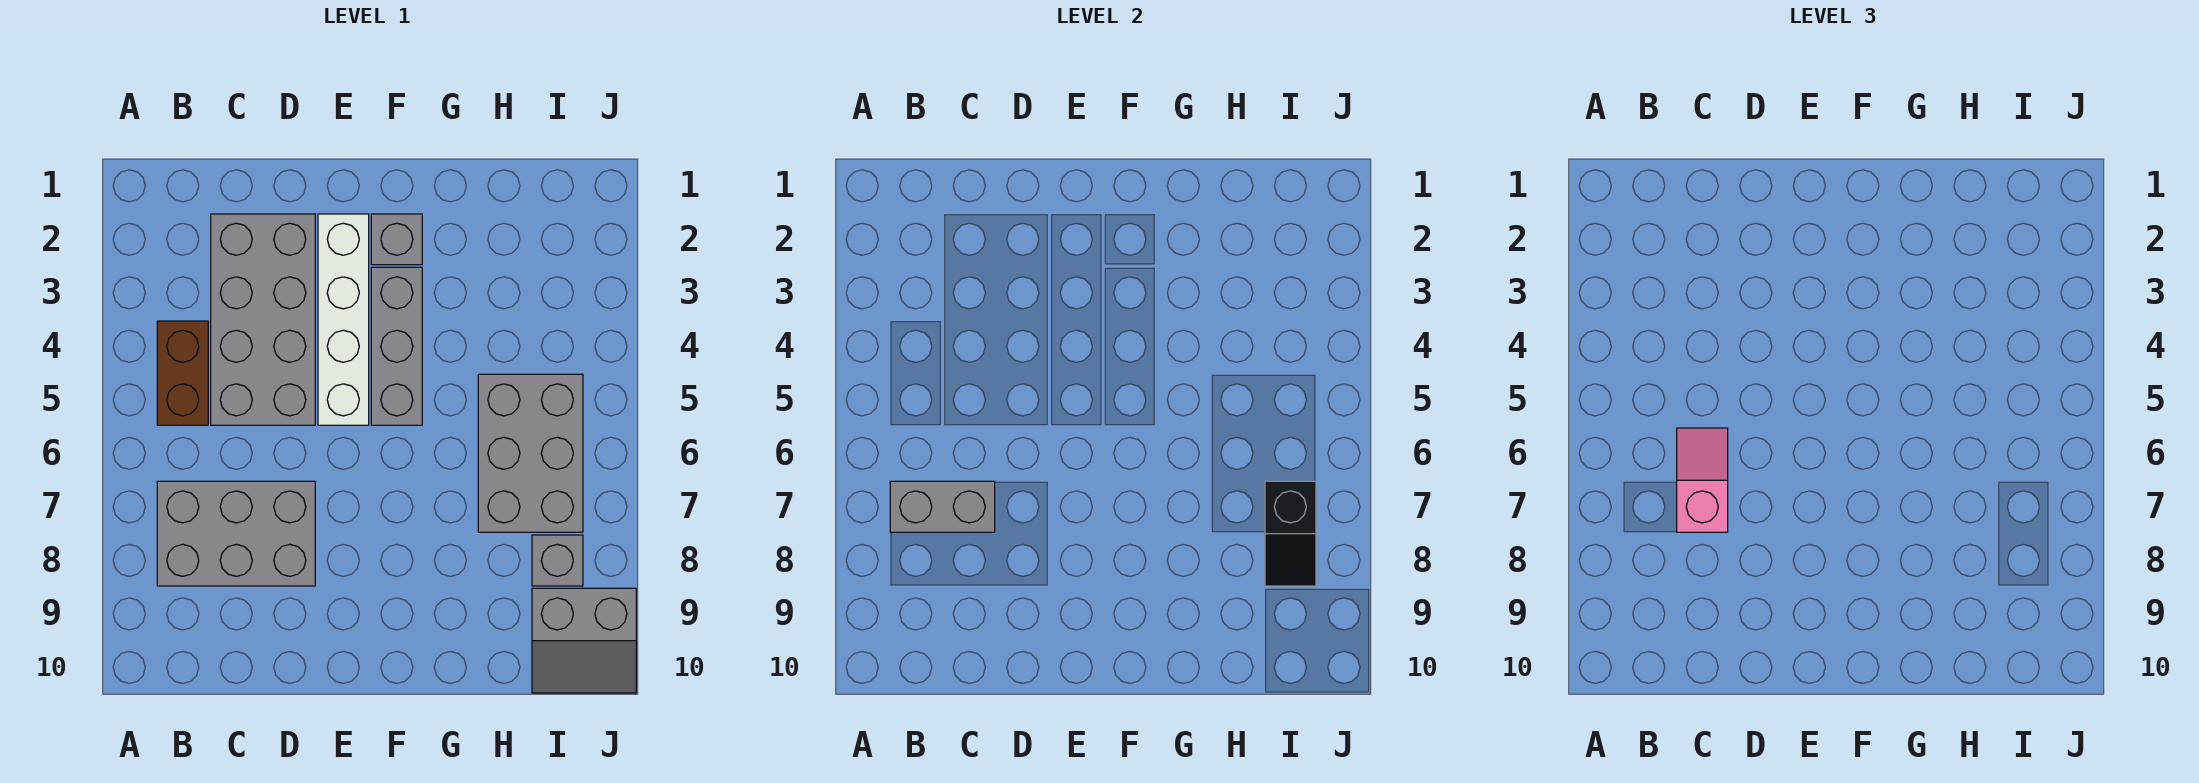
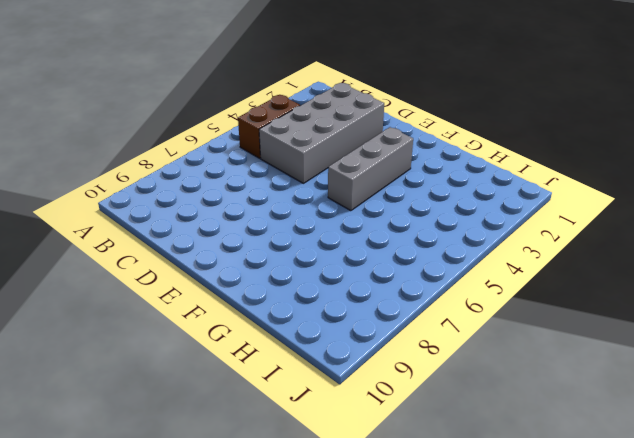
none -> grey 2x3 brick [157,481,315,586]
none -> white 1x4 brick [318,214,369,425]
none -> grey 1x1 brick [371,214,422,265]

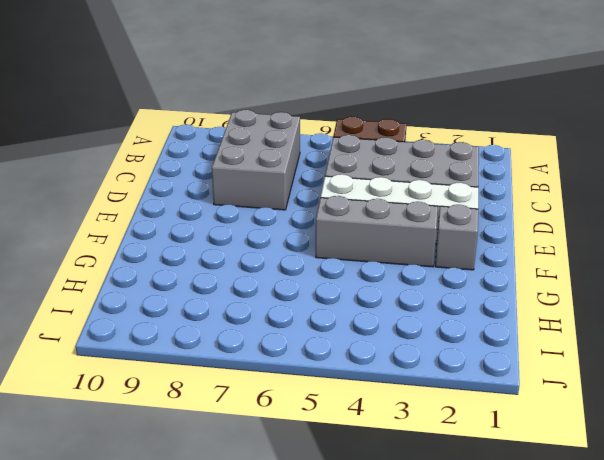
none -> grey 2x3 brick [478,374,583,532]
none -> grey 1x1 brick [532,535,583,586]
none -> grey 2x2 slope [532,588,636,693]

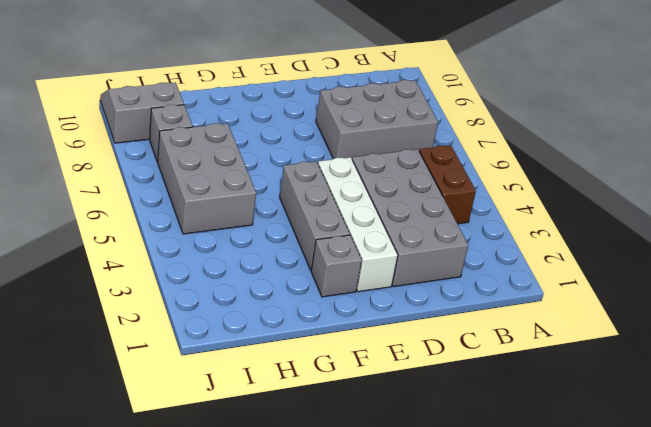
none -> grey 1x2 brick [890,481,995,532]
none -> black 1x2 slope [1265,481,1316,586]
none -> pink 1x2 slope [1677,428,1728,532]

